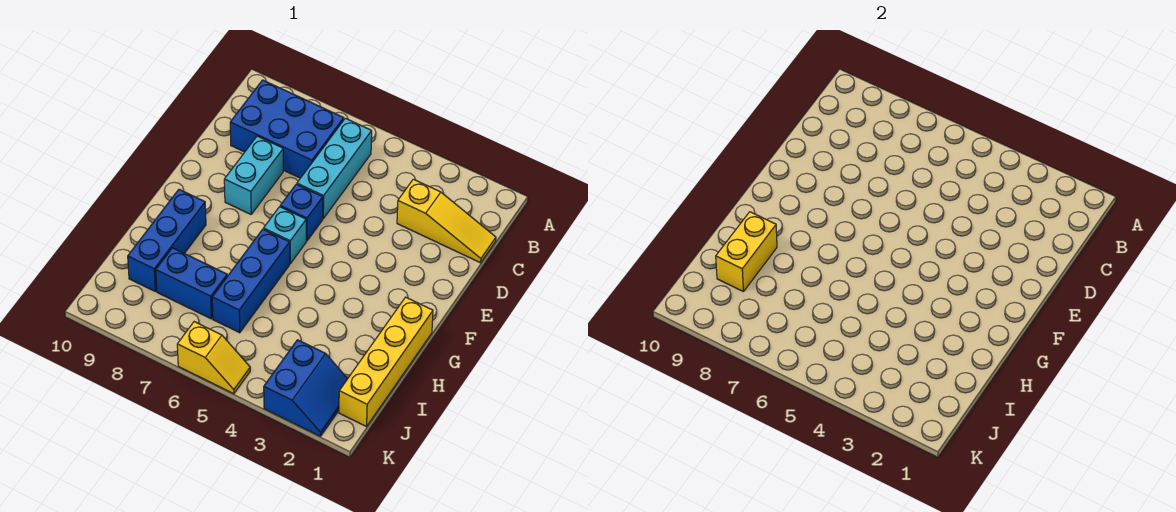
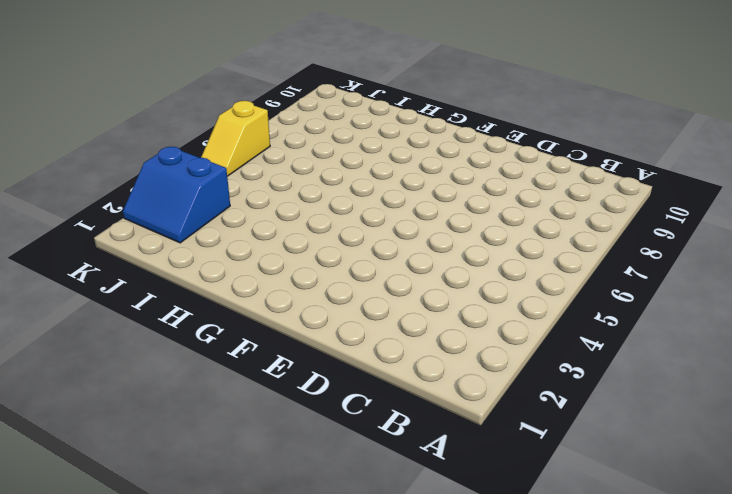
none -> cyan 1x3 brick [297,118,372,218]
none -> blue 2x3 brick [230,80,344,178]
none -> yellow 1x3 slope [397,179,496,263]

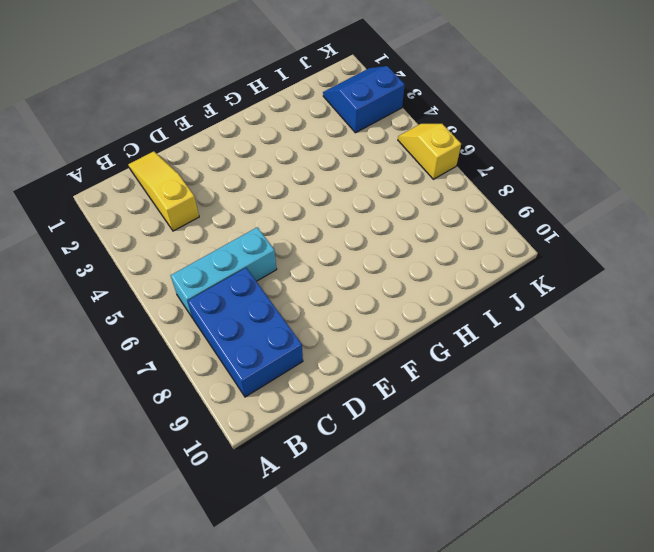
none -> cyan 1x2 brick [224,136,283,214]
none -> blue 1x1 brick [280,184,323,241]
none -> cyan 1x1 brick [264,207,306,263]

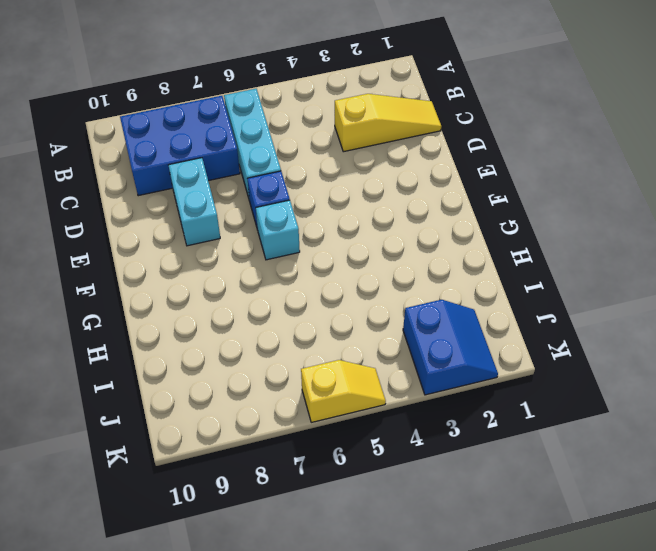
none -> yellow 1x4 brick [339,297,433,427]
none -> blue 1x3 brick [212,229,290,333]
none -> blue 1x3 brick [128,189,206,292]

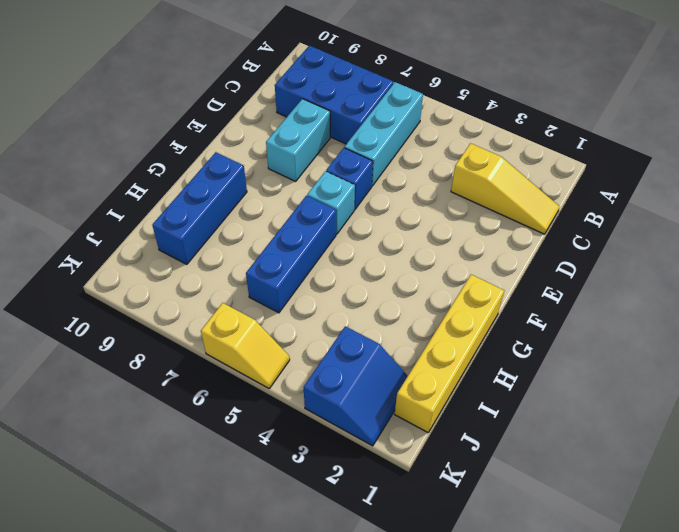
none -> blue 1x2 brick [156,248,227,319]
none -> yellow 1x2 brick [716,212,777,292]

